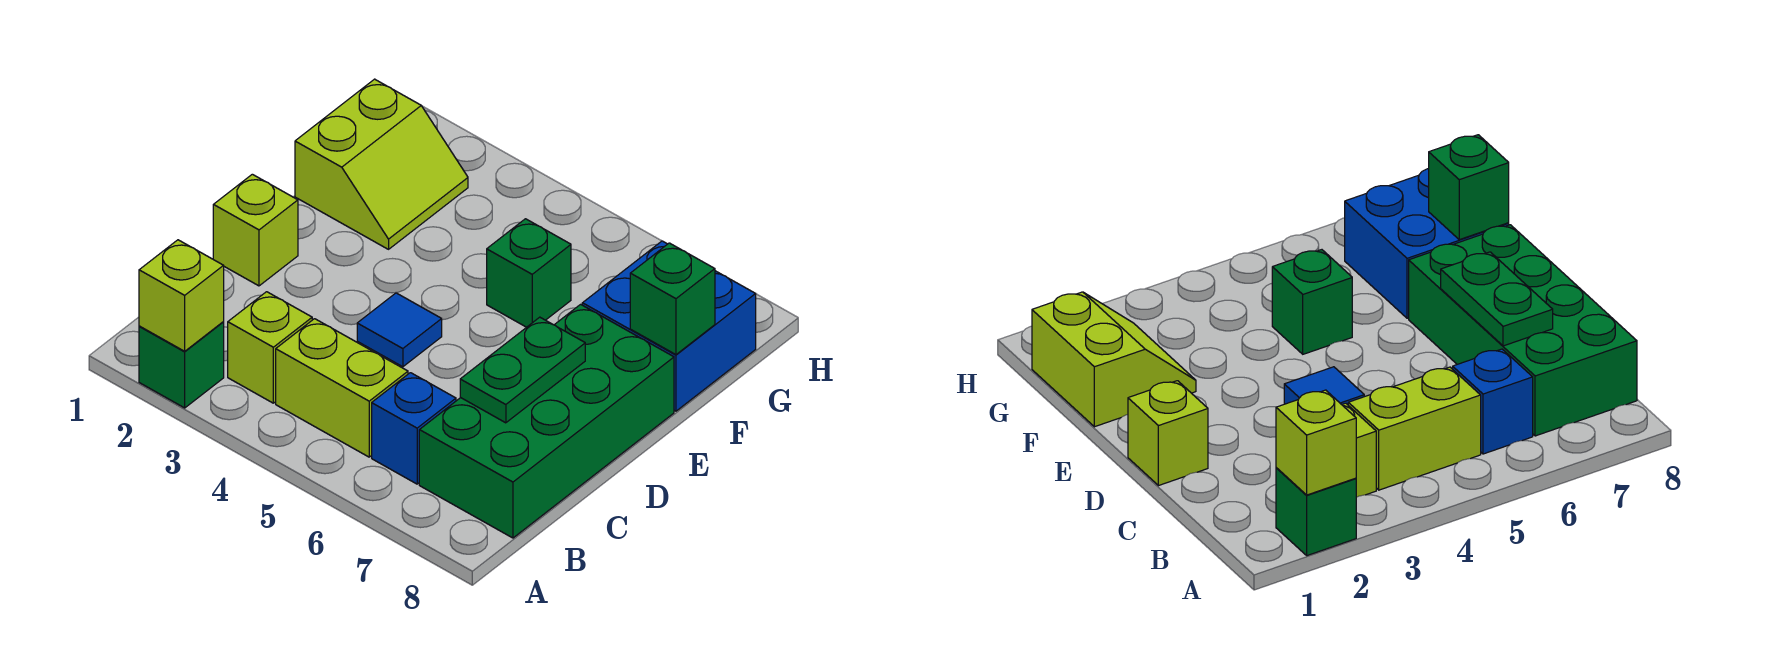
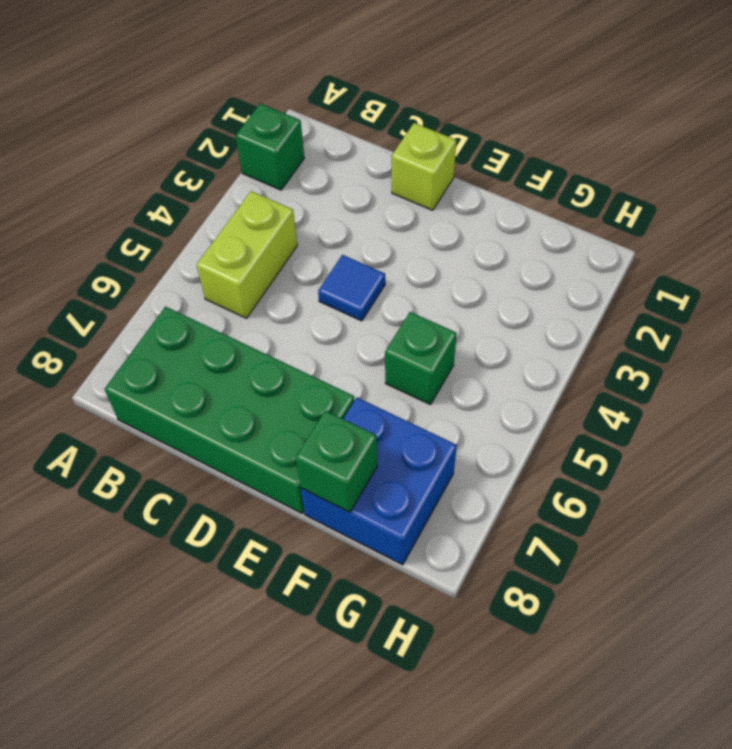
none -> lime 1x1 brick [228,292,312,403]
none -> blue 1x1 brick [372,373,456,484]
none -> lime 2x2 slope [295,79,468,249]

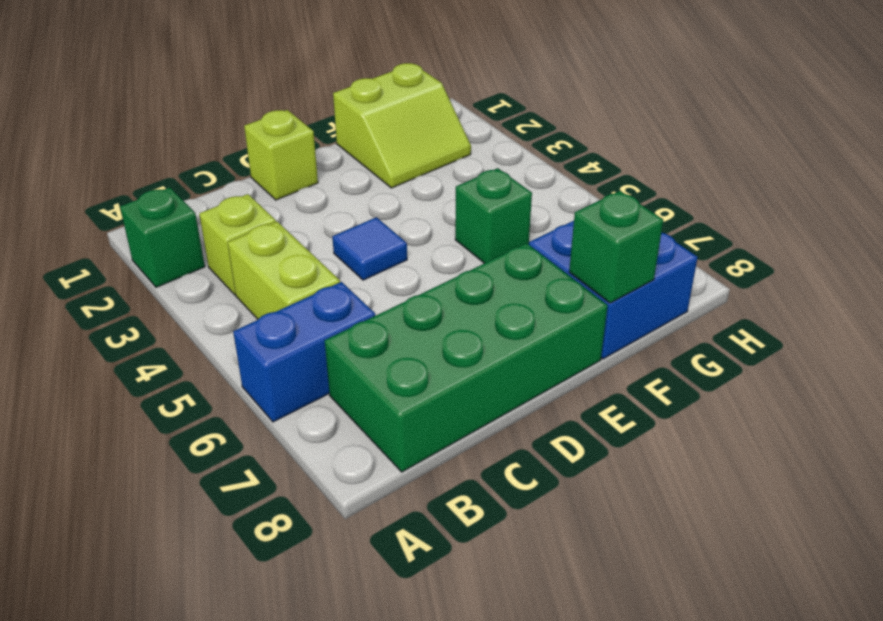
blue 1x2 brick [233,282,375,422] -> blue 1x1 brick [372,373,456,484]
none -> lime 1x1 brick [139,240,224,351]
none -> green 1x2 plate [460,317,585,423]

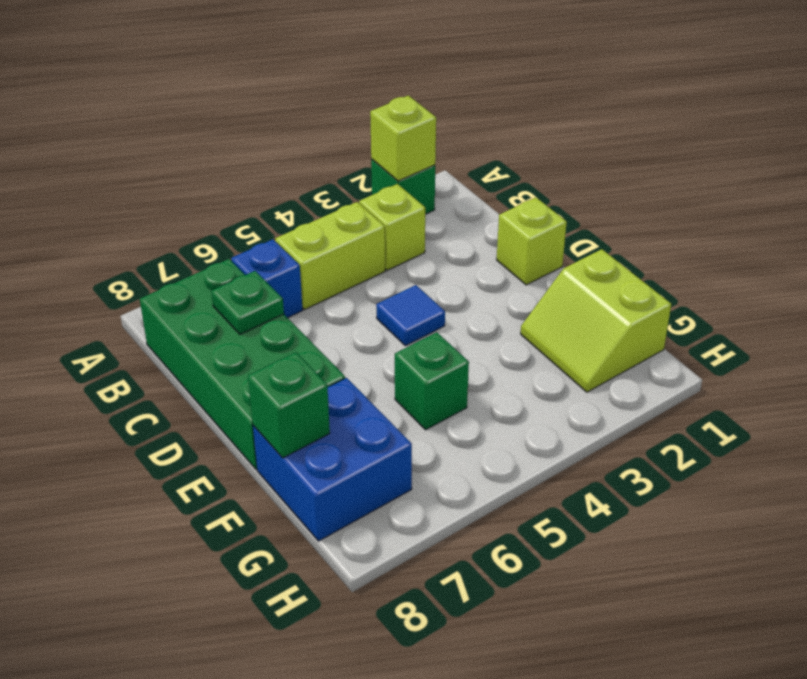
green 1x1 plate [211,271,284,334] -> green 1x2 plate [460,317,585,423]

